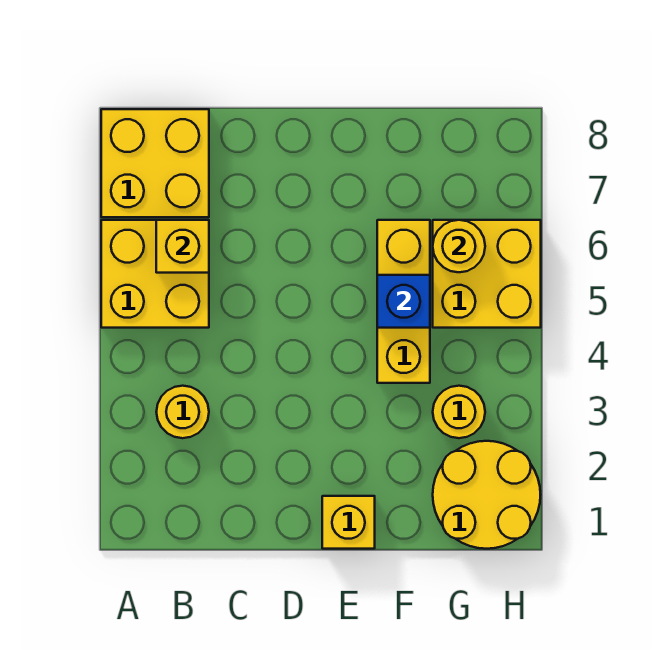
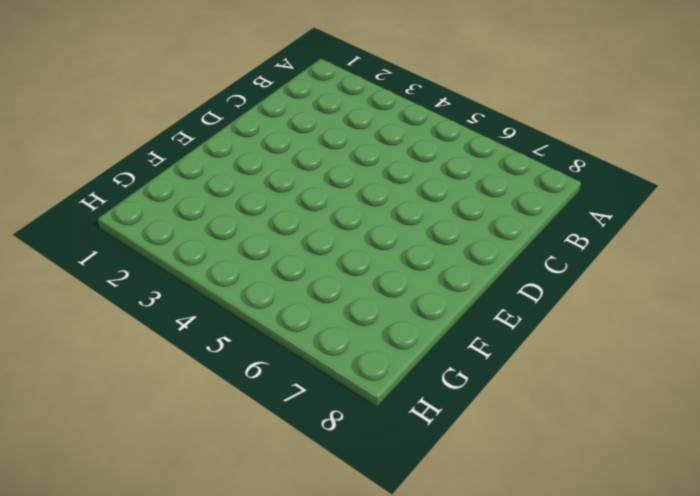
none -> yellow 2x2 brick [101,220,209,328]
none -> yellow 2x2 brick [101,109,209,217]

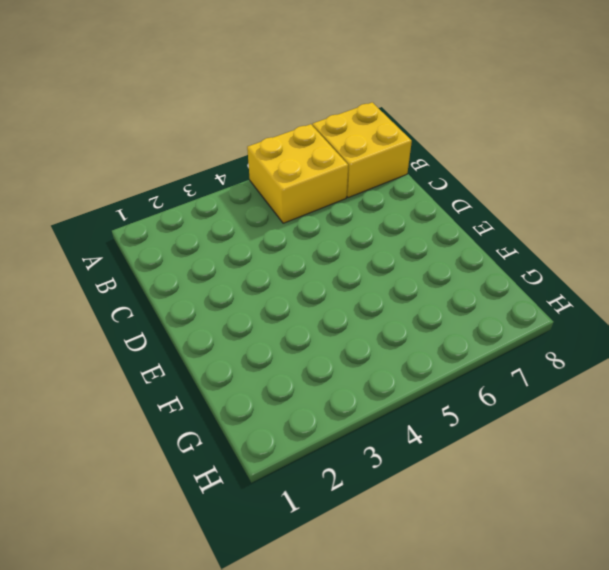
none -> yellow 1x1 round brick [156,386,209,438]
none -> yellow 1x1 brick [322,496,375,549]

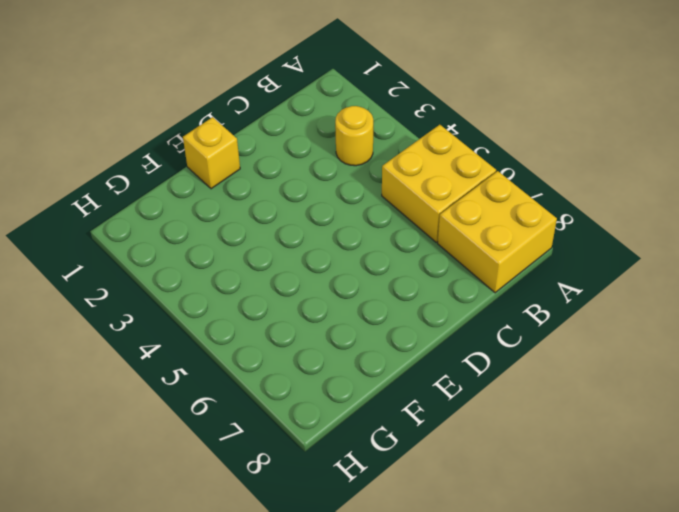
none -> yellow 1x3 brick [377,220,430,383]
none -> yellow 2x2 round brick [433,441,540,549]

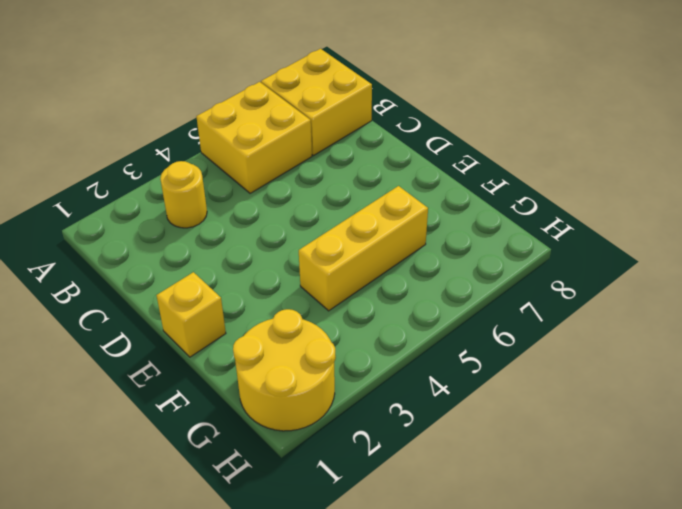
none -> yellow 1x1 round brick [433,386,485,438]
none -> yellow 2x2 brick [433,220,541,328]

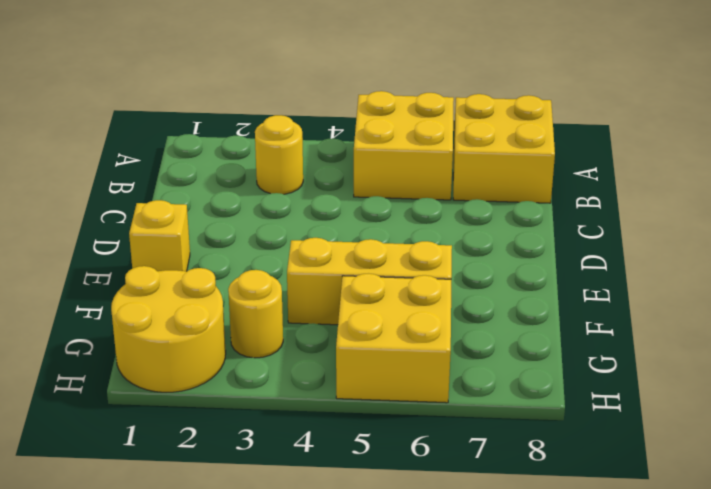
none -> yellow 1x1 brick [156,220,209,273]
none -> blue 1x1 brick [377,275,430,328]

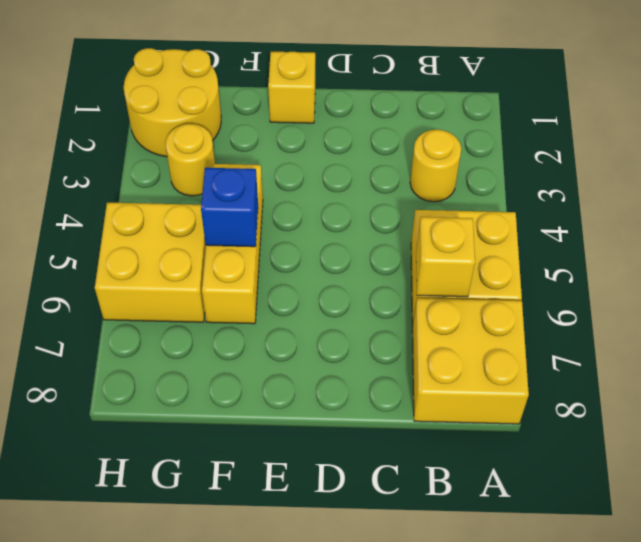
none -> yellow 1x1 round brick [433,220,485,272]

